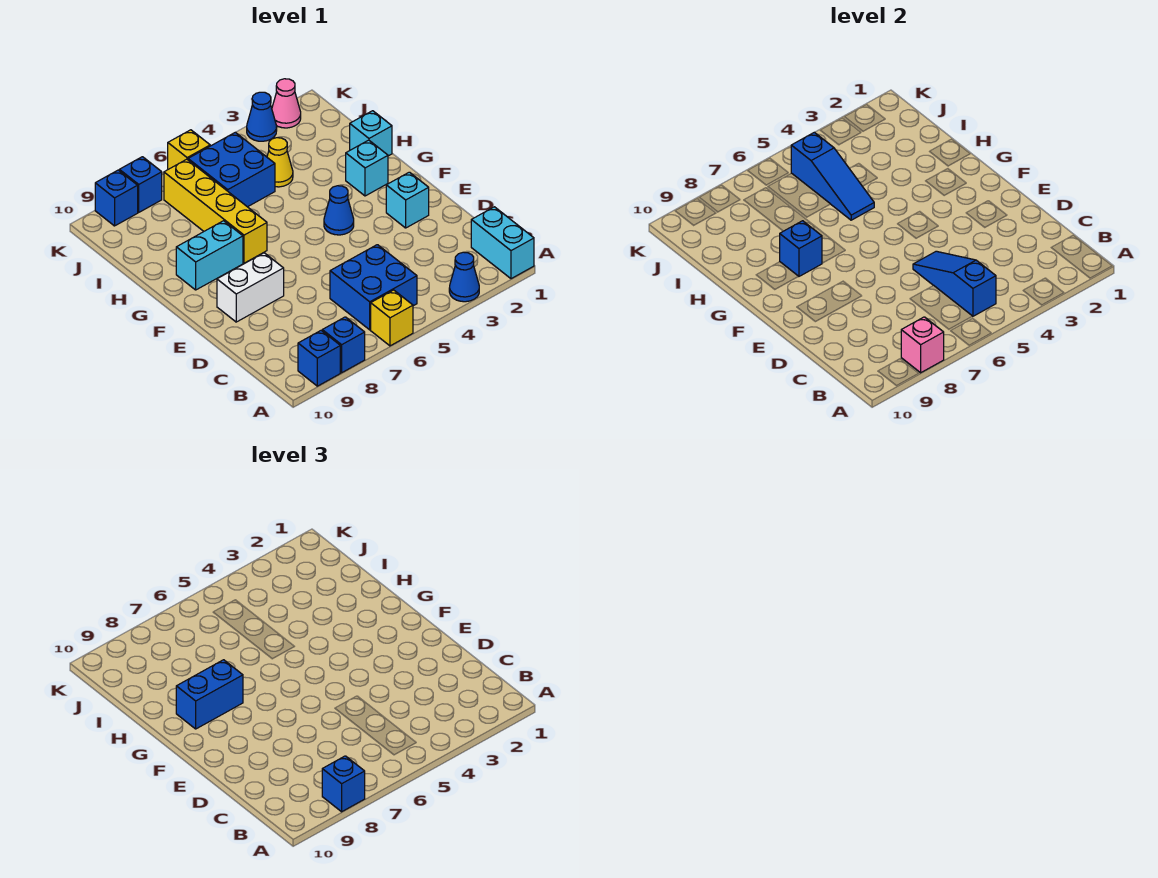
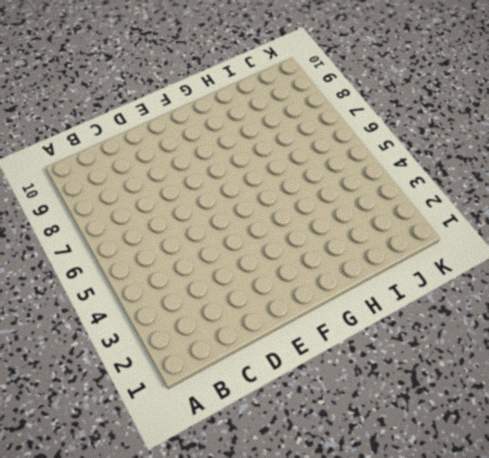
none -> cyan 1x2 brick [471,207,534,279]
none -> blue 1x1 cone [449,252,479,302]
none -> yellow 1x1 brick [371,290,413,346]

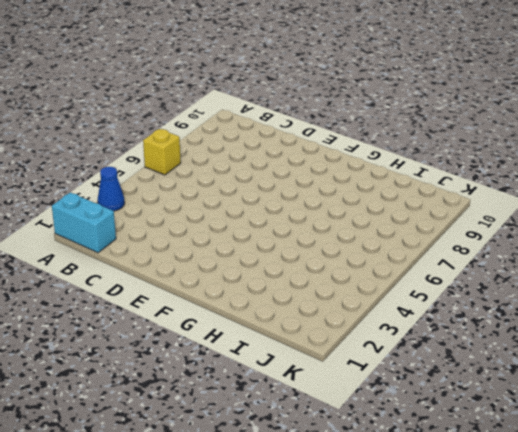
none -> blue 1x1 brick [322,317,365,373]
none -> blue 1x1 brick [298,331,340,386]
none -> blue 2x2 brick [330,245,417,330]

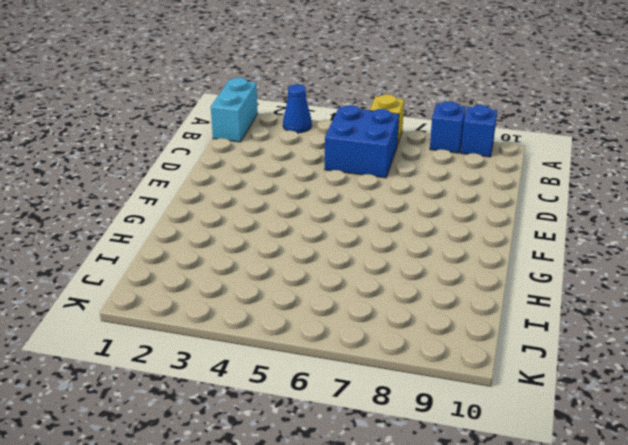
none -> cyan 1x1 brick [386,172,429,228]
none -> white 1x2 brick [217,253,284,322]
none -> blue 1x1 cone [324,186,354,235]

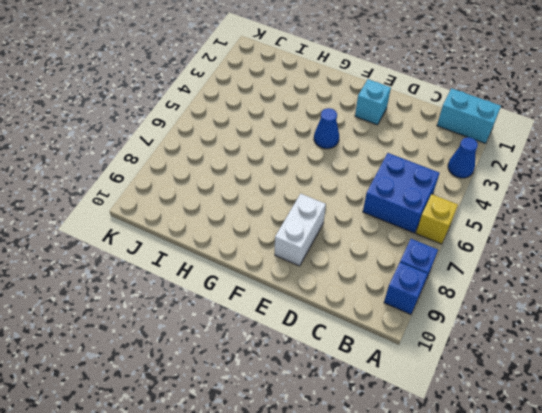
none -> cyan 1x1 brick [346,140,388,196]
none -> yellow 1x4 brick [164,159,267,263]
none -> cyan 1x2 brick [176,221,243,290]

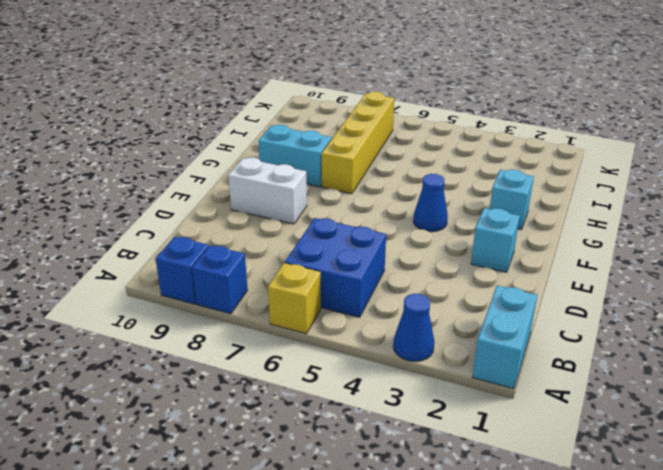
none -> cyan 1x1 brick [350,111,392,156]
none -> yellow 1x1 cone [267,138,293,187]
none -> blue 2x2 brick [188,132,275,207]

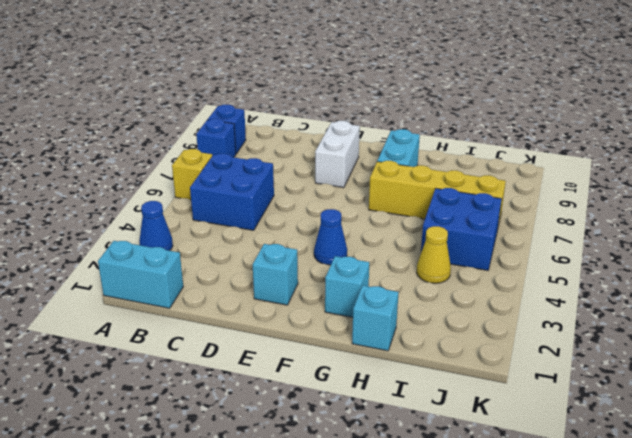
none -> pink 1x1 cone [272,79,301,128]
none -> blue 1x1 cone [247,92,277,141]
none -> yellow 1x1 brick [168,130,210,169]

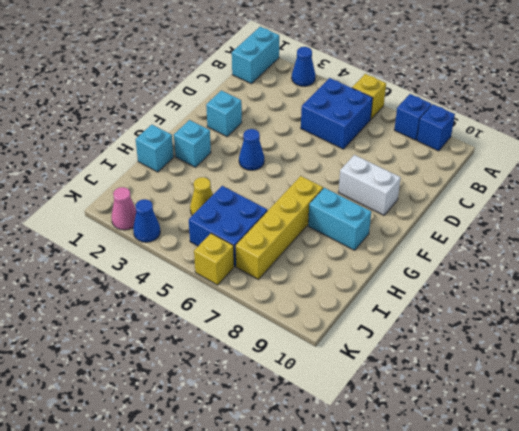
none -> blue 1x1 brick [119,157,162,212]
none -> blue 1x1 brick [95,170,138,226]
none -> pink 1x1 brick [901,317,944,373]

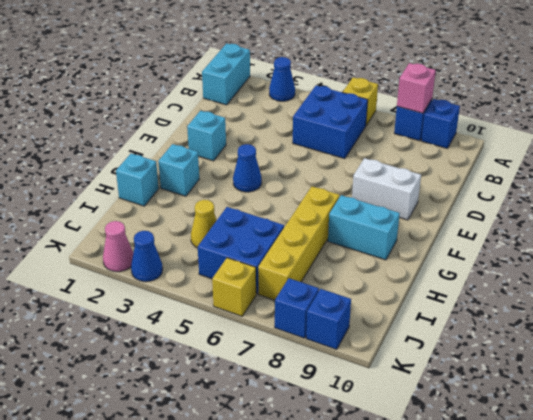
none -> blue 1x3 slope [913,251,996,316]
none -> blue 1x1 brick [780,221,822,277]
none -> blue 1x3 slope [791,132,874,220]

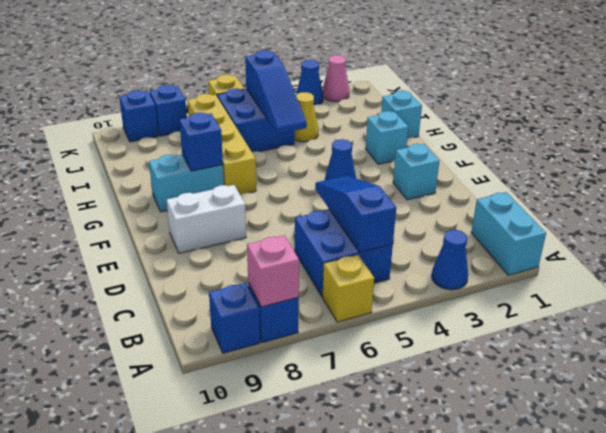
none -> blue 1x1 brick [322,756,365,812]
none -> blue 1x2 brick [176,660,243,729]

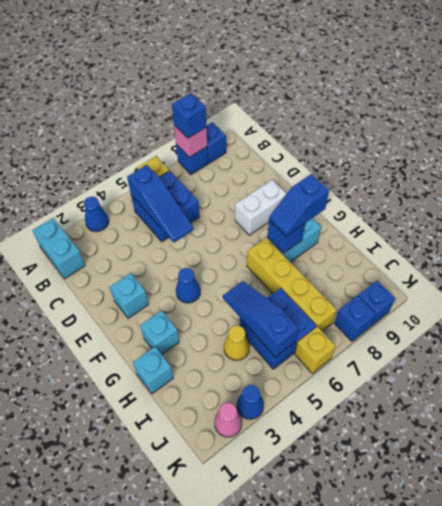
blue 1x2 slope [269,174,329,236] -> blue 1x2 brick [176,660,243,729]

